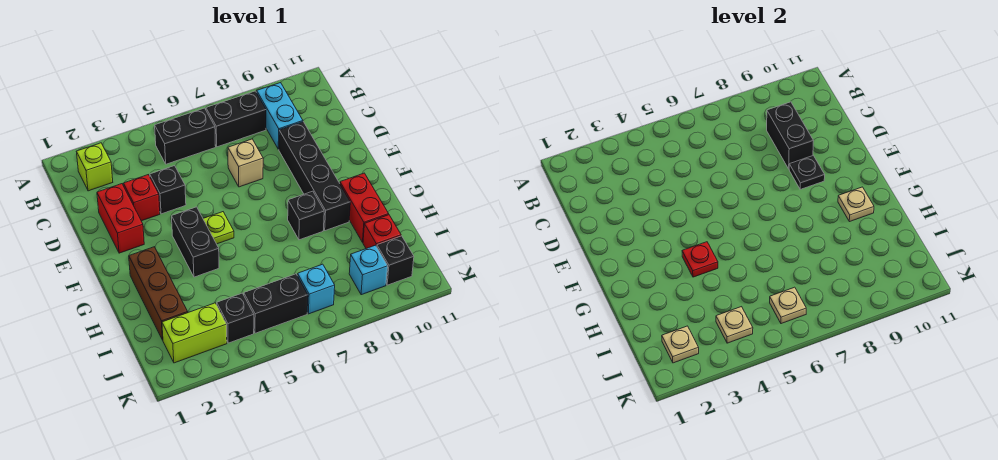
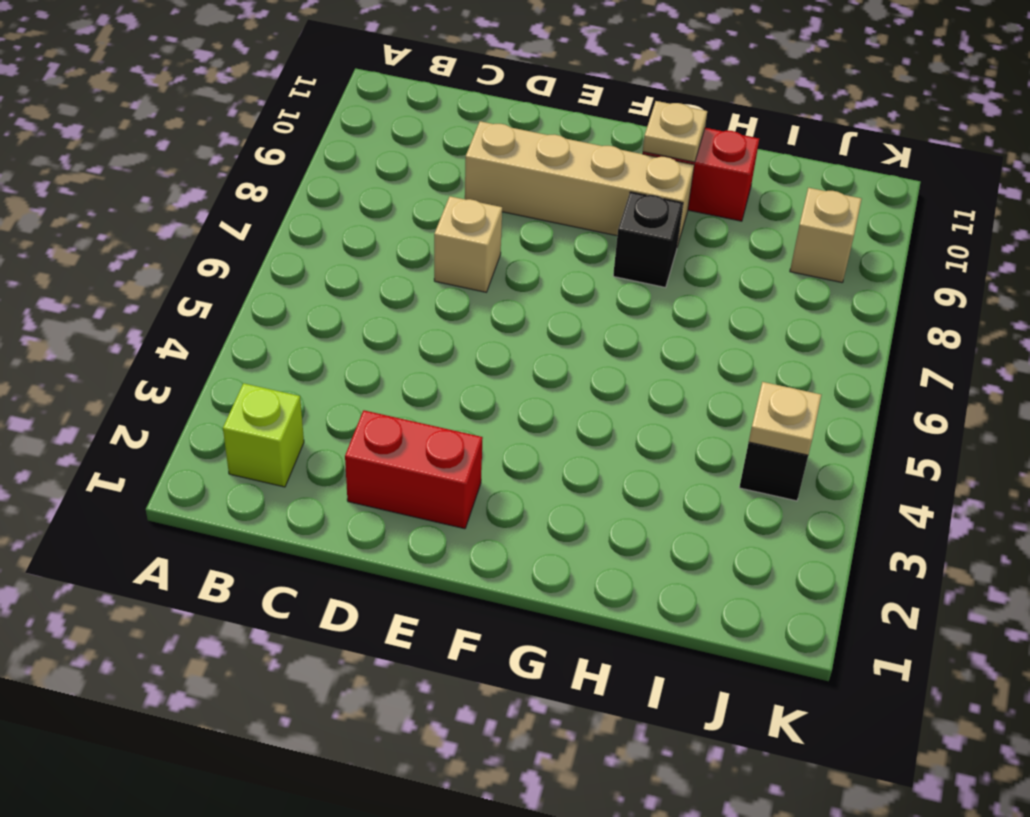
tan 1x4 brick [465,121,694,247] -> black 1x4 brick [279,122,350,231]
tan 1x1 brick [790,188,862,283] -> cyan 1x1 brick [349,245,388,295]
none -> black 1x2 brick [155,108,216,164]
none -> black 1x2 brick [206,91,266,147]
none -> cyan 1x2 brick [257,83,303,149]

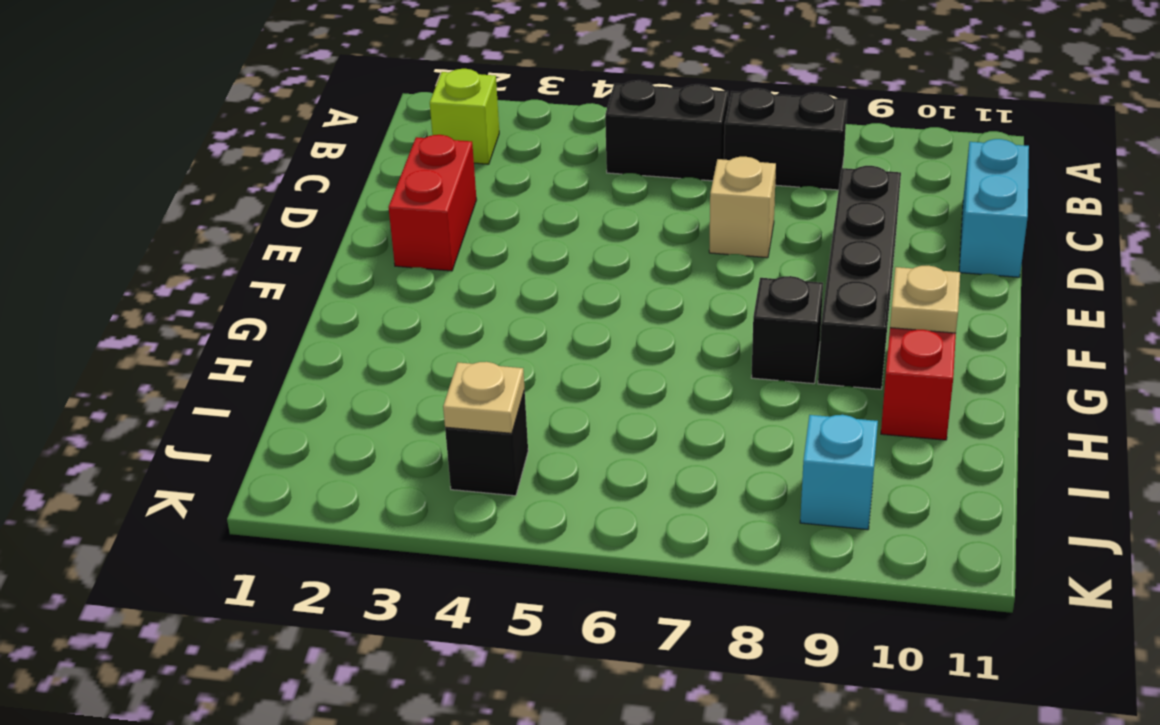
cyan 1x2 brick [959,139,1029,277] -> cyan 1x2 brick moved to [257,83,303,149]
none -> red 1x1 brick [123,175,160,221]
none -> black 1x1 brick [150,166,186,214]
none -> black 1x2 brick [172,207,219,277]

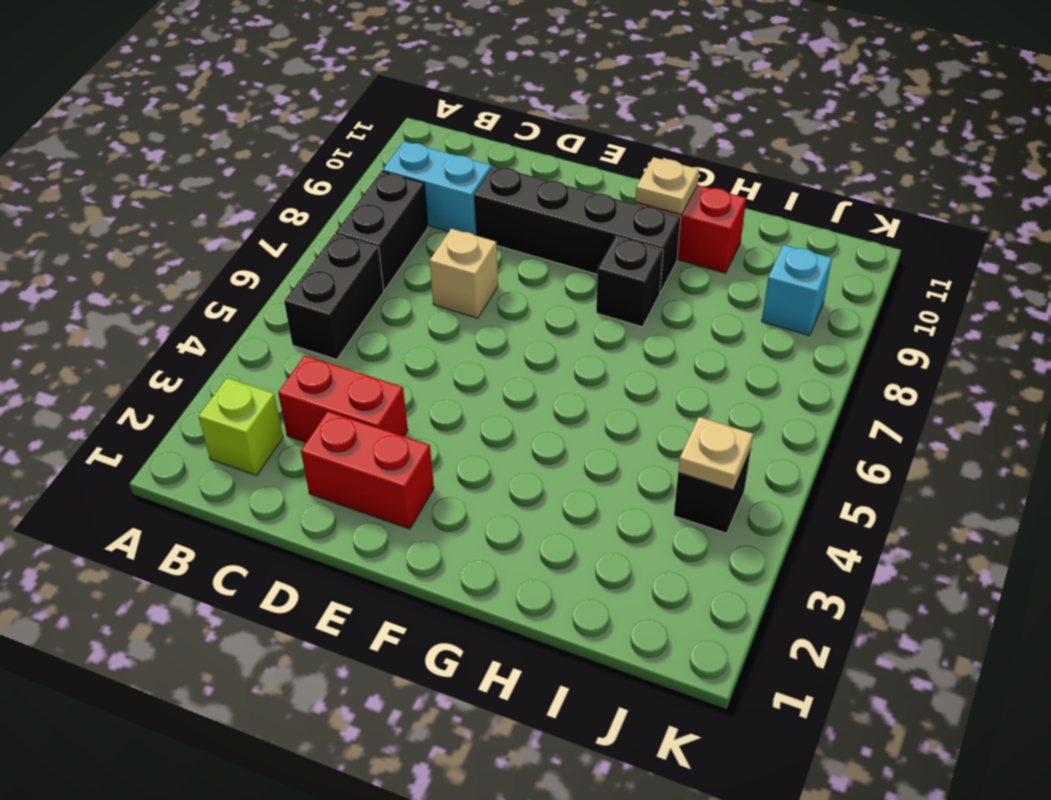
red 1x2 brick [278,355,408,442] -> red 1x1 brick [123,175,160,221]
none -> black 1x1 brick [150,166,186,214]
none -> black 1x2 brick [172,207,219,277]
none -> lime 1x1 plate [203,212,234,244]

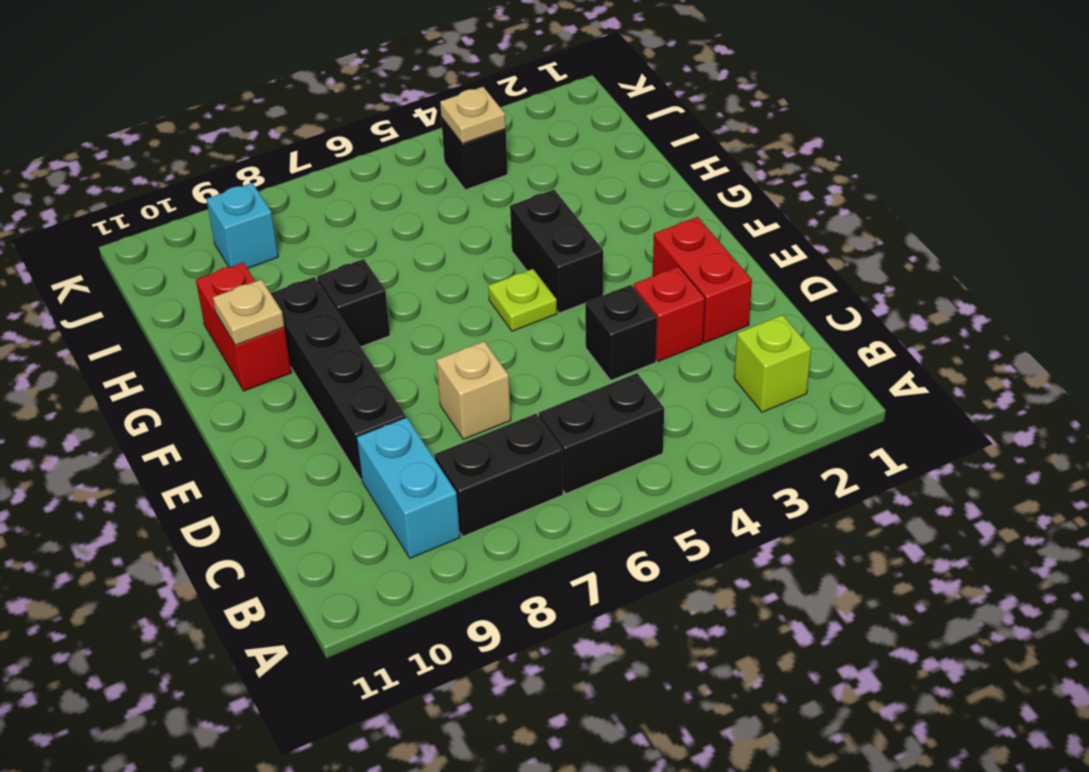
none -> brown 1x3 brick [129,247,188,340]
none -> red 1x1 brick [363,215,401,249]
none -> lime 1x2 brick [162,303,227,363]

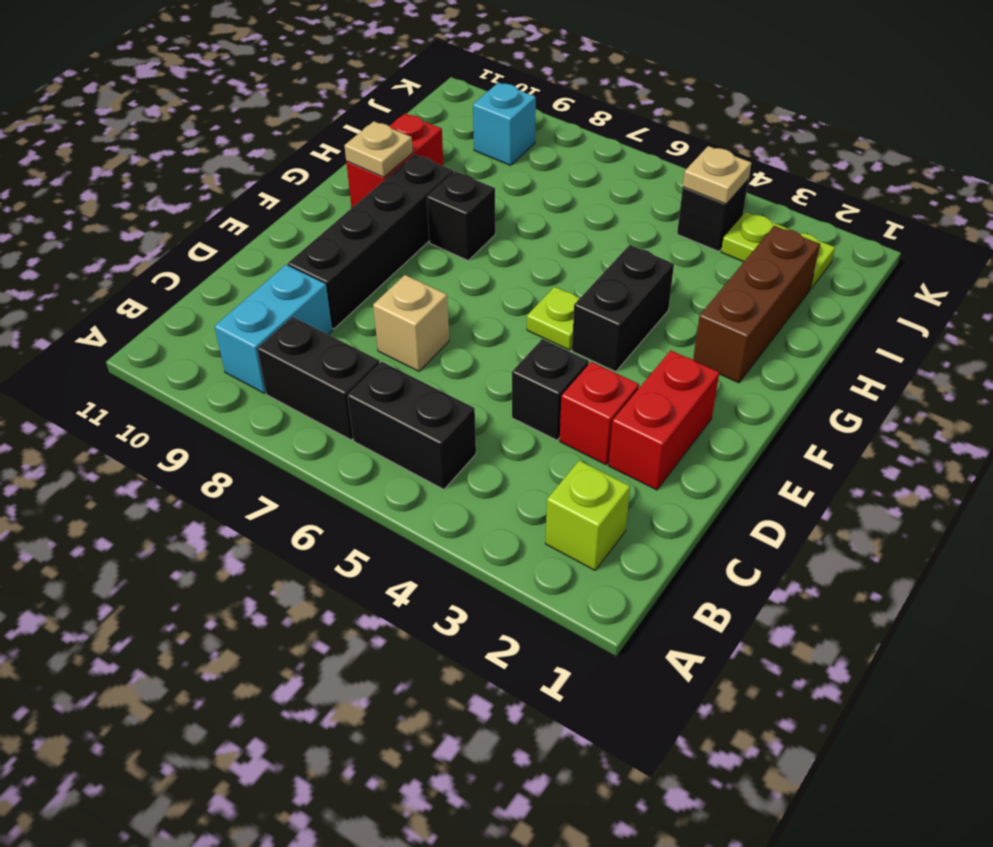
lime 1x2 plate [721,212,835,289] -> lime 1x2 brick [162,303,227,363]
none -> red 1x1 brick [363,215,401,249]
none -> black 1x2 brick [244,274,308,333]
none -> cyan 1x1 brick [298,264,335,314]

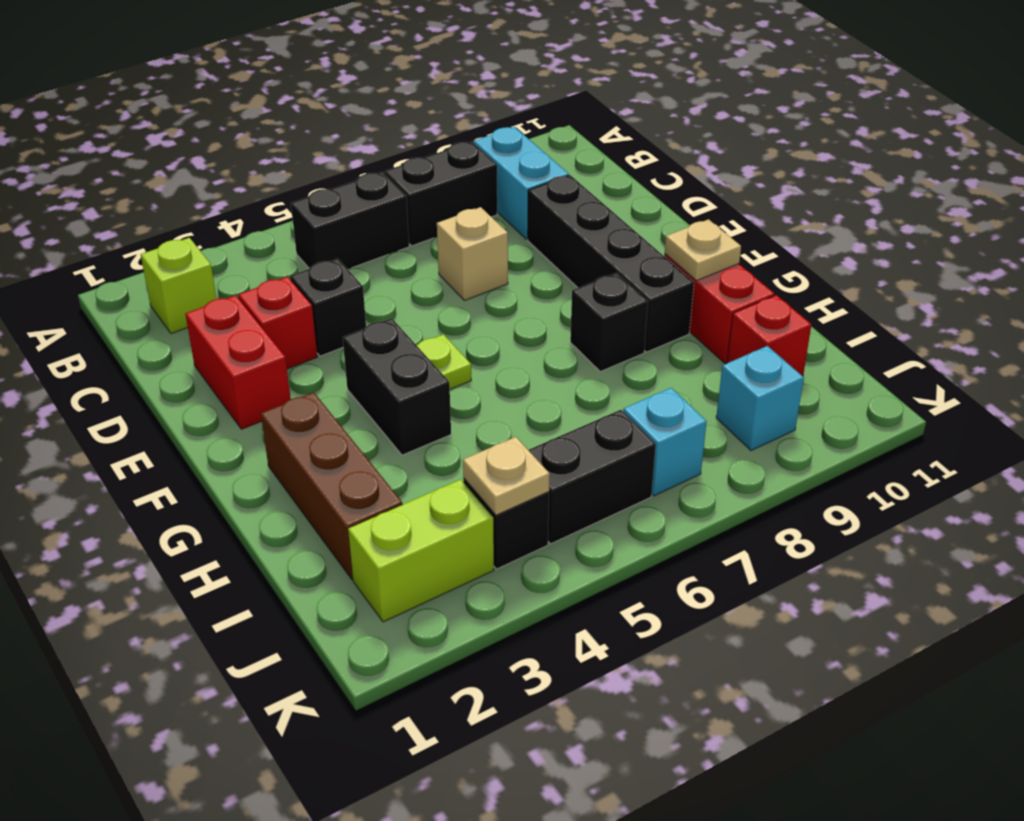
none -> black 1x1 brick [377,236,414,285]
none -> black 1x2 brick [767,102,814,169]
none -> black 1x1 plate [789,155,825,189]

